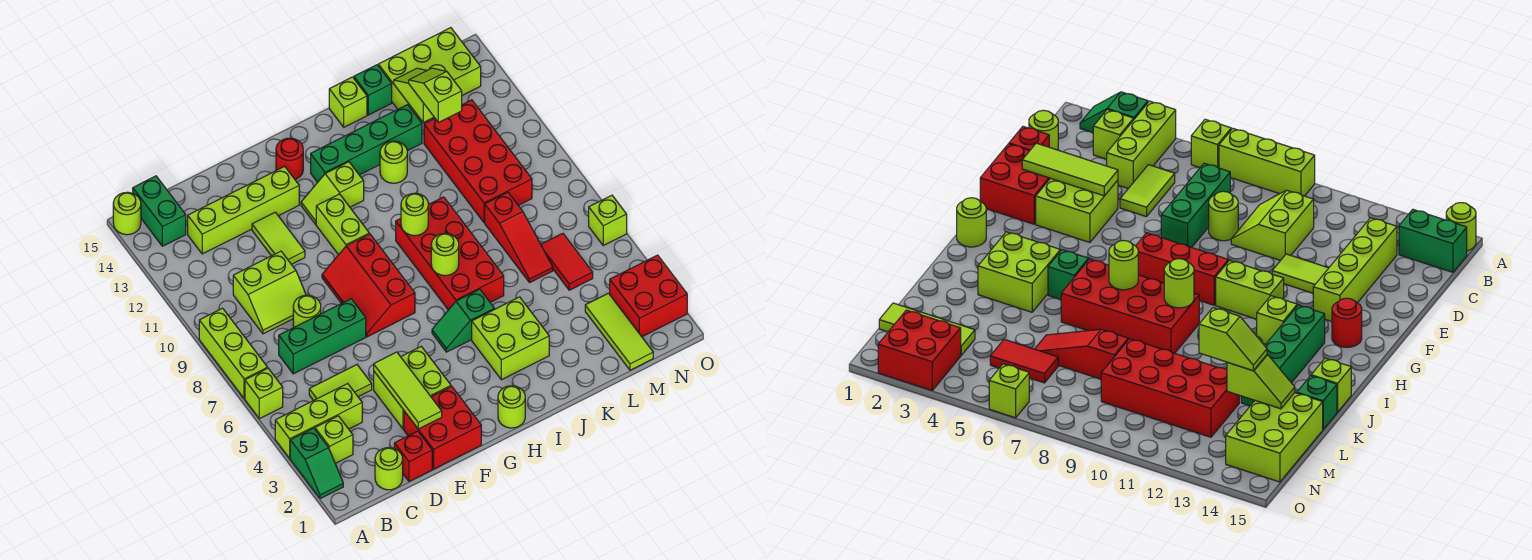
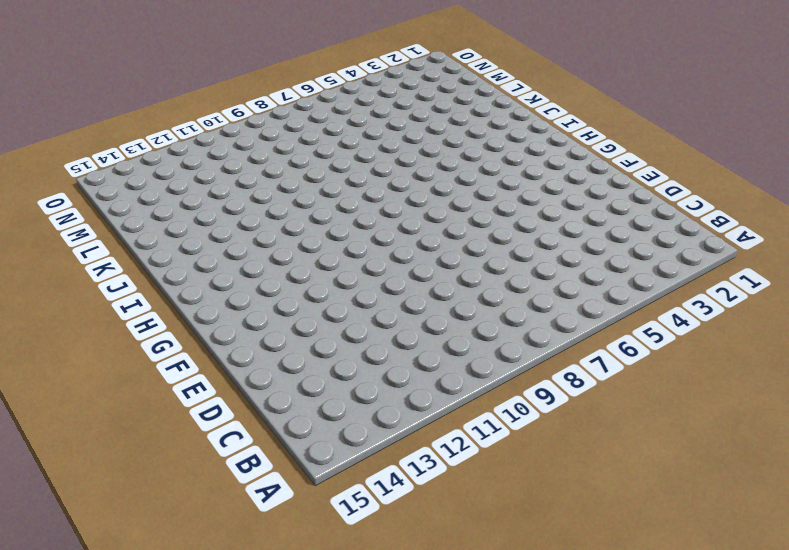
none -> green 1x2 slope [290,428,343,499]
none -> lime 1x3 brick [275,383,362,458]
none -> lime 1x1 brick [245,368,283,419]
none -> lime 1x3 brick [199,308,268,399]

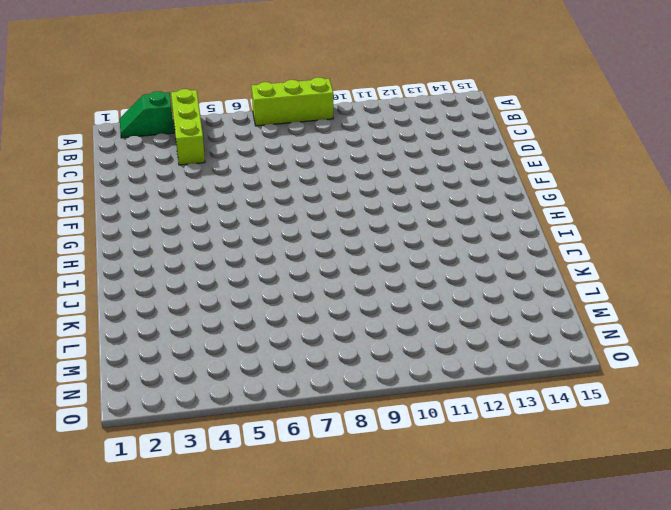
none -> lime 1x1 brick [245,368,283,419]
none -> lime 1x1 round brick [113,192,141,235]
none -> lime 1x1 brick [315,416,353,463]
none -> green 1x2 brick [133,176,186,246]

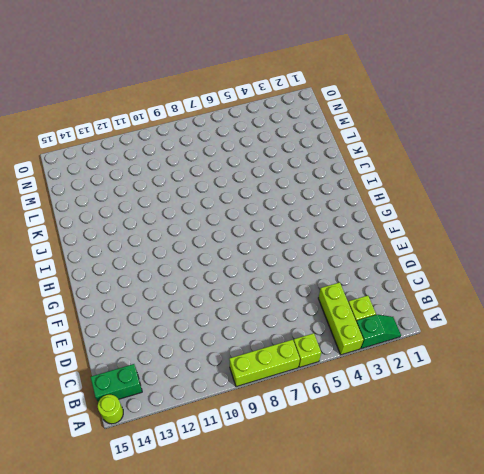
none -> lime 1x1 round brick [375,448,403,490]
none -> lime 1x2 tile [309,365,372,401]
none -> green 1x3 brick [279,299,366,374]
none -> lime 2x2 slope [233,251,306,334]

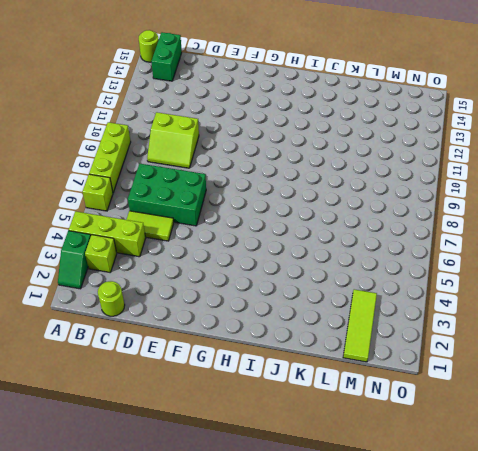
green 2x3 brick [128,164,206,226] -> green 1x3 brick [279,299,366,374]
none -> lime 1x4 brick [188,166,299,254]
none -> red 1x1 brick [394,431,432,481]
none -> lime 1x1 round brick [293,295,321,327]
none -> red 2x2 brick [404,386,481,469]

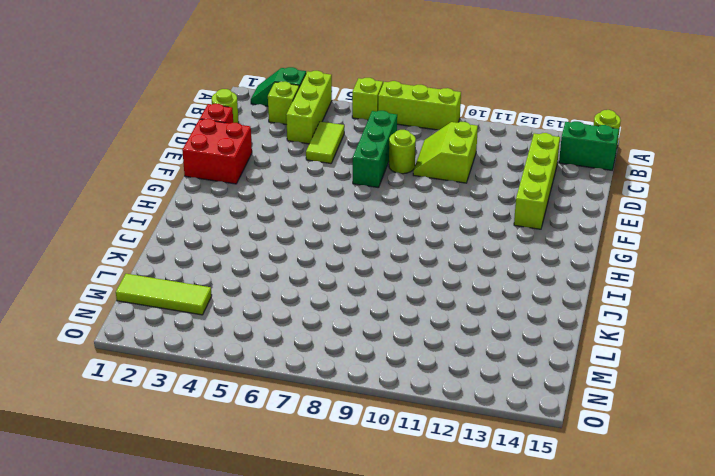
none -> lime 2x2 brick [374,346,451,429]
none -> lime 1x2 tile [252,212,305,264]
none -> red 2x3 slope [322,234,415,337]
none -> lime 1x2 brick [316,194,369,255]

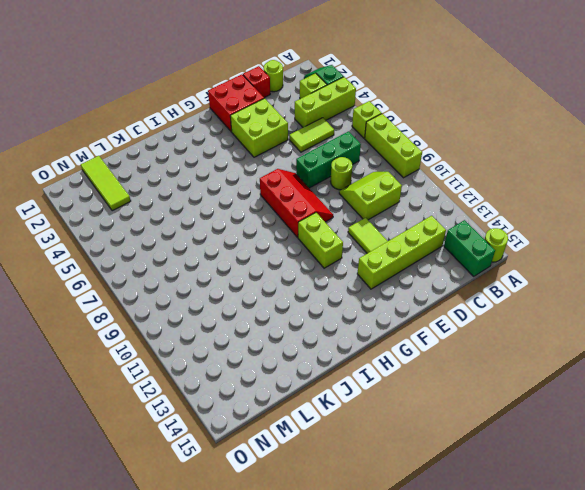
none -> lime 1x2 slope [301,162,364,224]
none -> red 1x1 round brick [276,138,303,179]
none -> lime 1x1 round brick [498,386,525,428]
none -> green 1x2 slope [432,289,494,352]

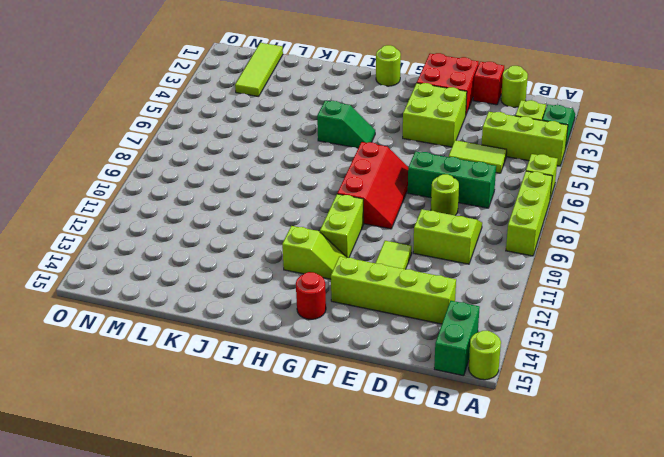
none -> green 1x4 brick [311,105,422,182]
none -> lime 2x2 brick [472,297,549,380]
none -> red 2x4 brick [396,197,504,310]
none -> lime 1x1 round brick [380,141,407,183]

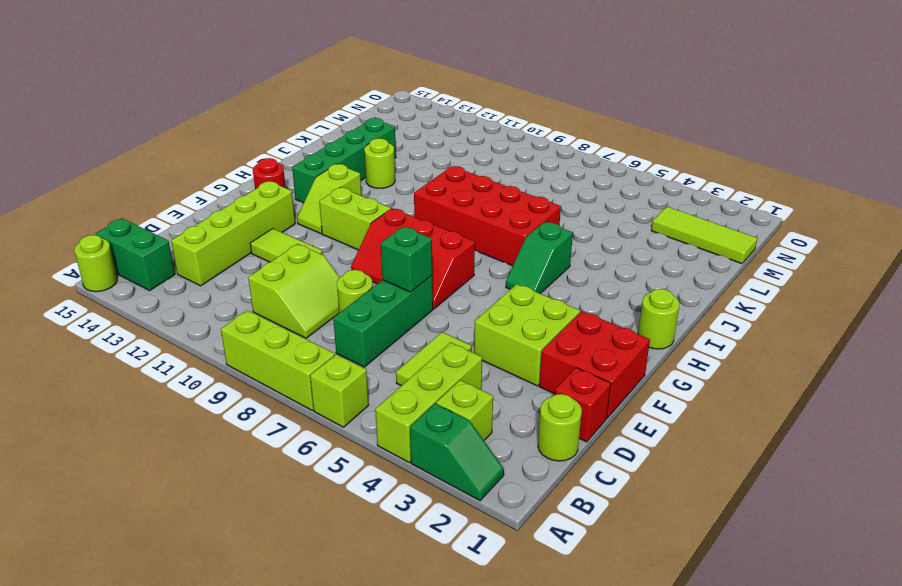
green 1x1 brick [381,227,432,292] -> green 1x1 brick moved to [354,65,392,115]
none -> lime 2x2 brick [472,297,549,380]
none -> lime 1x1 brick [329,77,367,127]
none -> red 1x3 slope [485,192,553,282]
none -> red 2x4 brick [424,100,532,223]

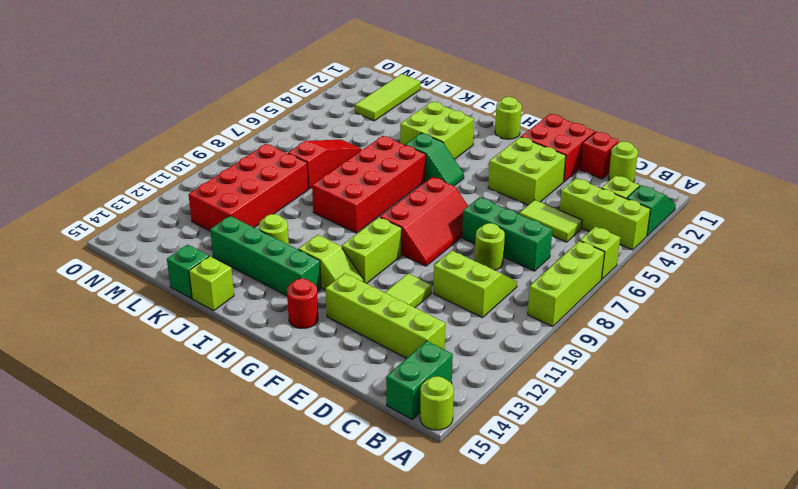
none -> lime 2x3 brick [378,28,481,118]
none -> red 1x2 tile [541,233,593,290]
none -> red 2x2 brick [610,255,687,337]
none -> lime 1x1 brick [589,195,627,245]

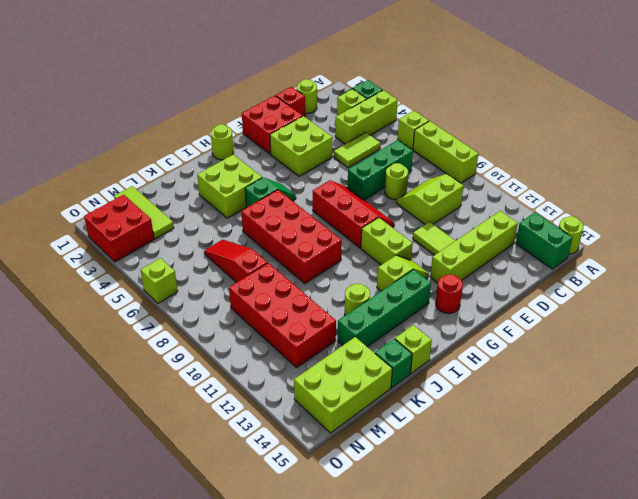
none -> red 1x2 tile [541,233,593,290]
none -> lime 1x3 tile [374,352,442,429]
none -> lime 1x1 round brick [431,233,459,276]
none -> lime 1x1 round brick [401,193,428,236]

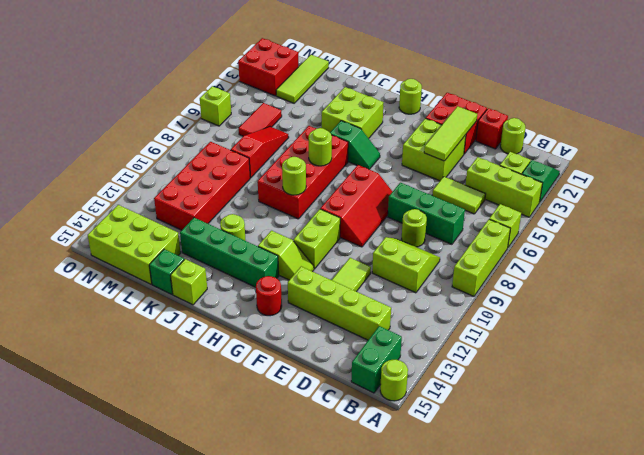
none -> lime 1x2 slope [394,68,434,122]
none -> lime 1x2 slope [409,68,462,122]

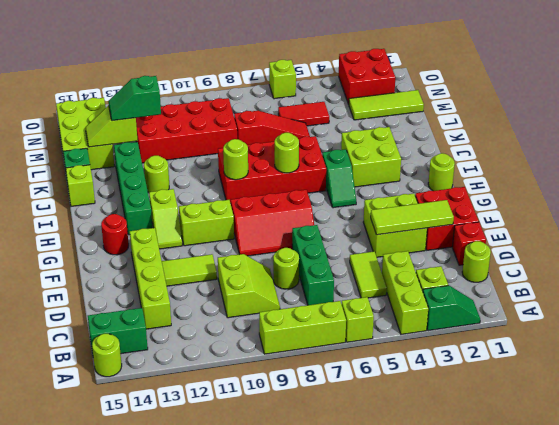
green 1x2 slope [108,76,161,121] -> lime 1x2 slope [409,68,462,122]

